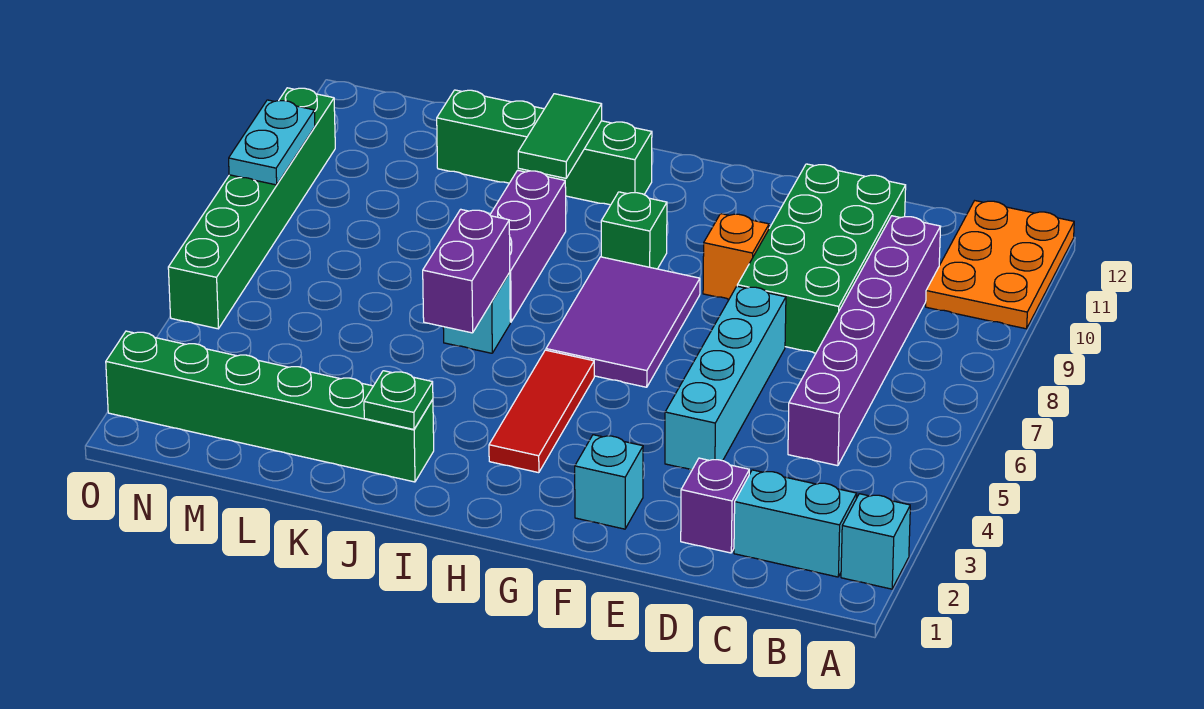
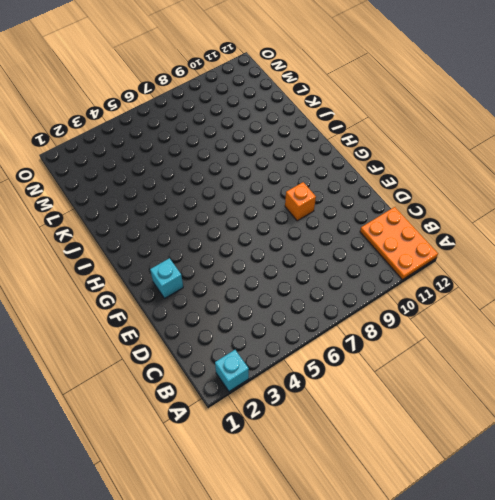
orange 2x3 plate [360,207,438,280] -> orange 2x3 plate turned to [926,201,1074,329]
none -> cyan 1x2 brick [734,470,857,577]
none -> purple 1x6 brick [788,216,941,466]
none -> purple 1x1 brick [681,458,749,553]

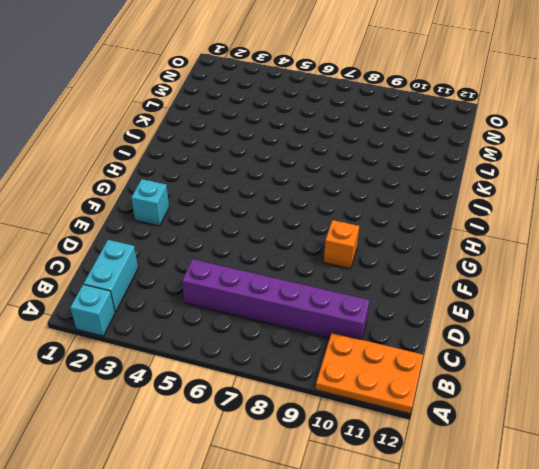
none -> purple 1x1 brick [681,458,749,553]
none -> green 2x4 brick [737,164,906,353]
none -> cyan 1x4 brick [665,286,786,470]

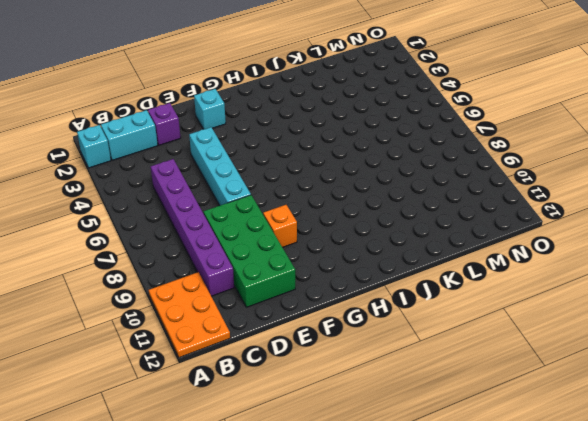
none -> purple 2x3 tile [546,257,700,387]
none -> red 1x3 tile [489,350,594,473]
none -> green 1x1 brick [601,192,667,269]

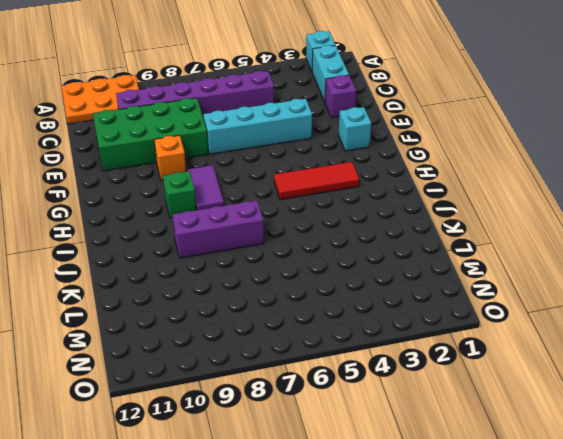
purple 1x2 tile [187,165,224,210] -> purple 2x3 tile [546,257,700,387]
none -> green 1x4 brick [437,90,652,205]
none -> green 1x6 brick [106,331,434,482]
none -> cyan 1x1 brick [443,273,510,353]

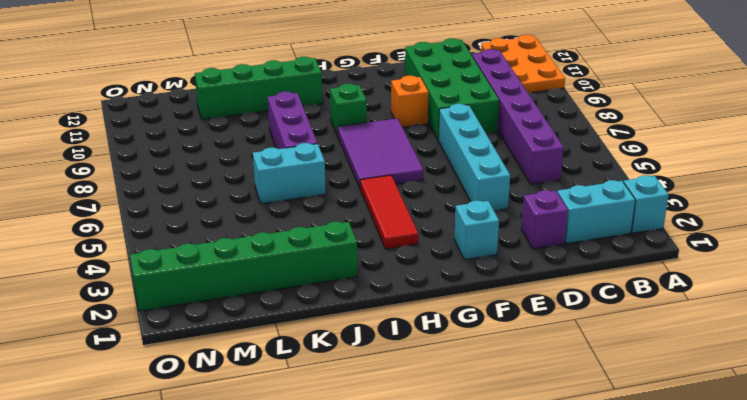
cyan 1x2 brick [253,143,326,204] -> cyan 1x1 brick [443,273,510,353]
none -> green 1x6 brick [168,88,335,329]
none -> green 1x1 plate [364,371,433,429]
none -> purple 1x2 brick [423,209,510,333]

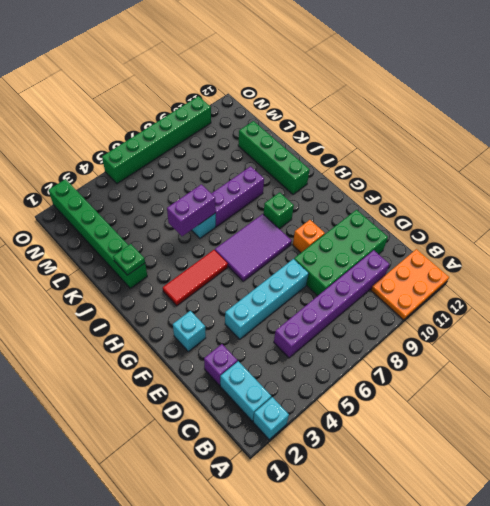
none -> green 1x2 tile [518,94,602,178]
none -> cyan 1x2 plate [229,100,315,185]

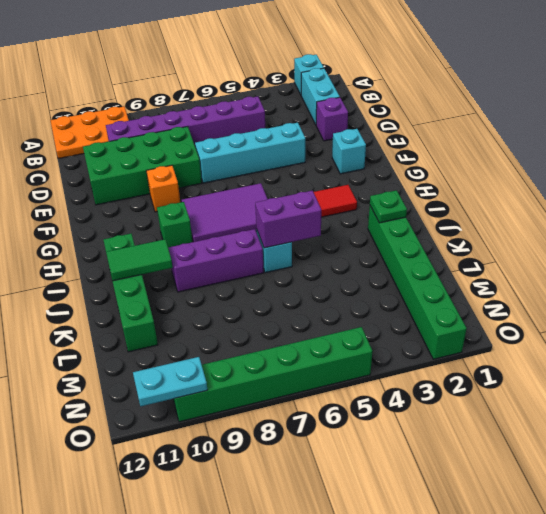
cyan 1x2 plate [133,357,207,406] -> cyan 1x2 plate moved to [229,100,315,185]

